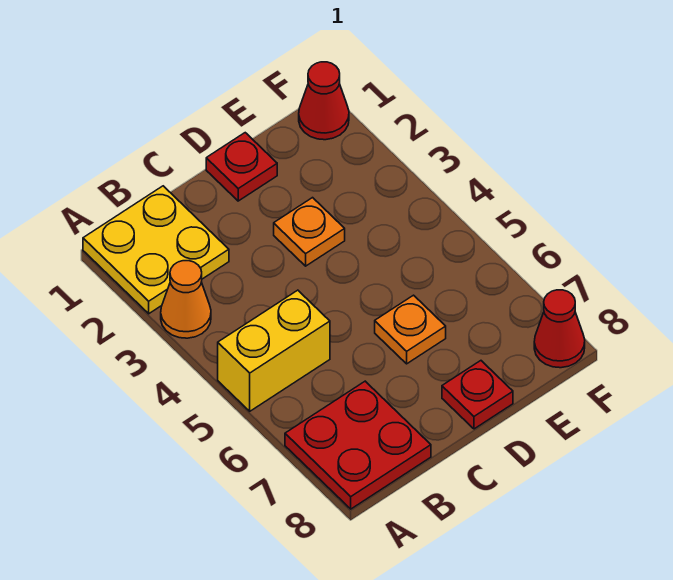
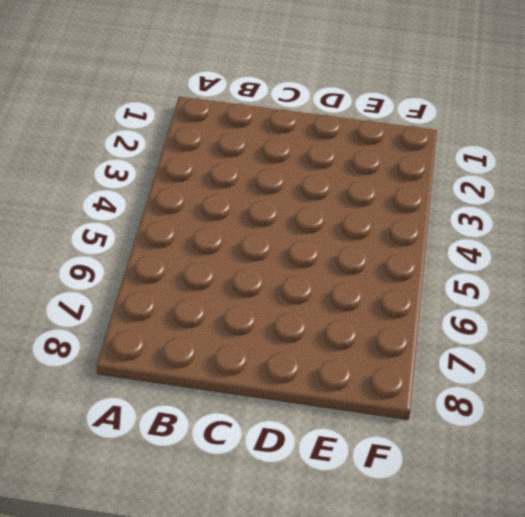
none -> yellow 2x2 plate [83,186,229,314]
none -> orange 1x1 cone [161,261,211,338]

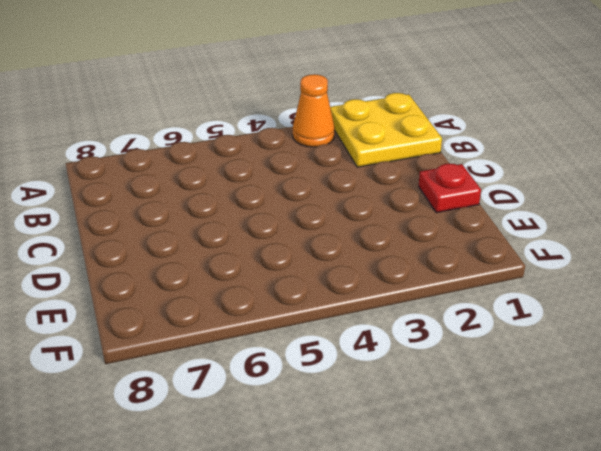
none -> yellow 1x2 brick [218,290,330,411]
none -> red 2x2 plate [285,381,431,509]

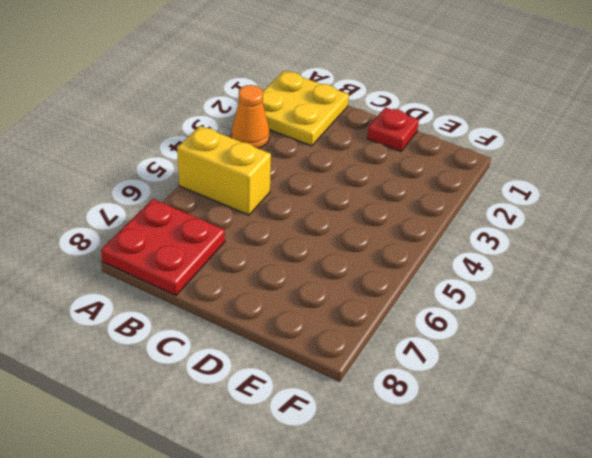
none -> orange 1x1 plate [274,198,345,266]
none -> orange 1x1 plate [375,295,446,364]

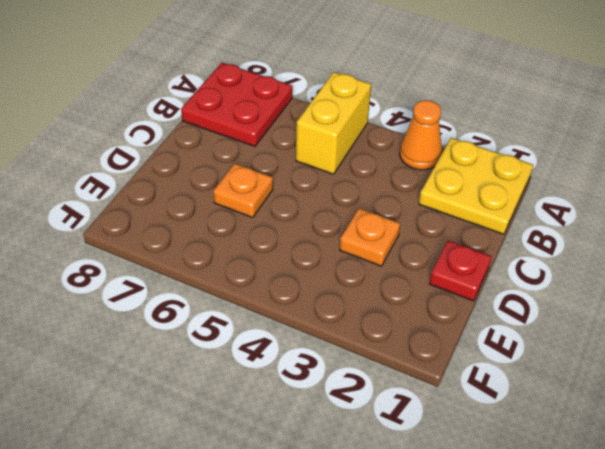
none -> red 1x1 plate [442,361,513,429]
none -> red 1x1 cone [299,62,349,140]

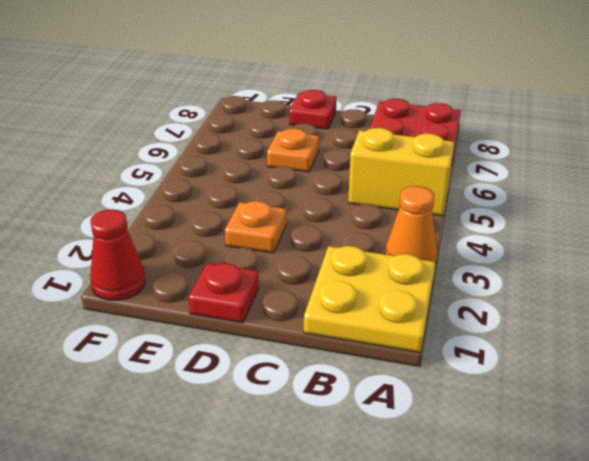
none -> red 1x1 cone [534,290,585,368]

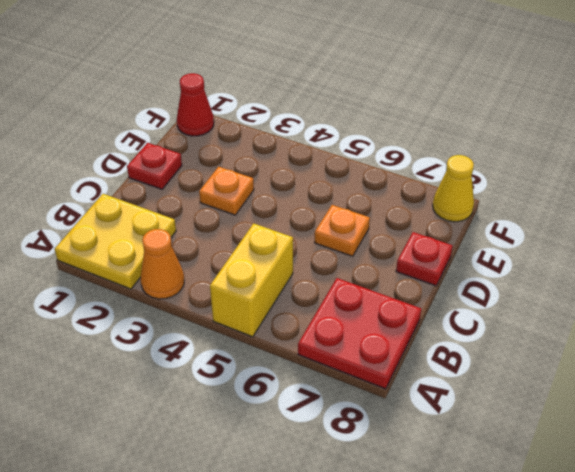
yellow 1x1 cone [433,155,474,222] -> red 1x1 cone [534,290,585,368]

